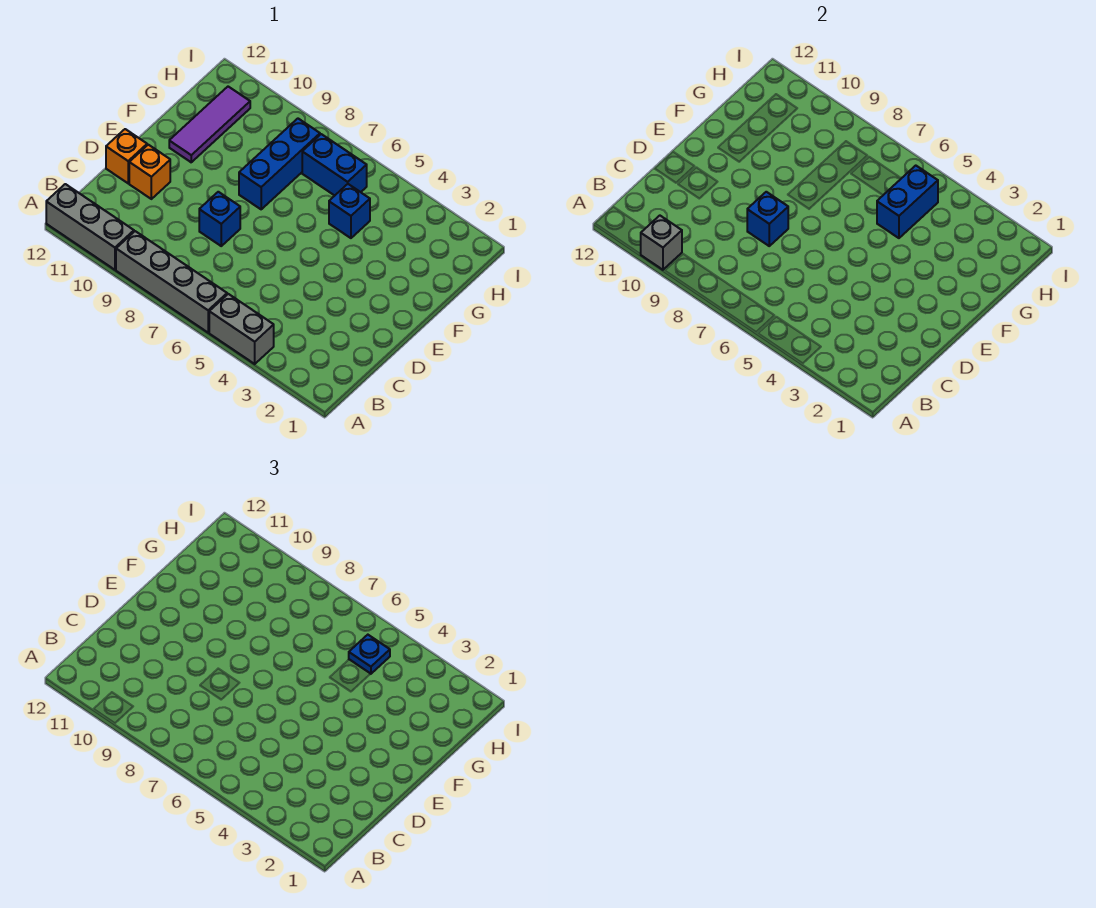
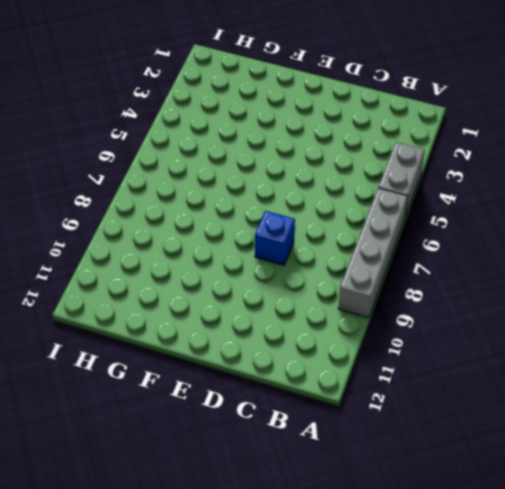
none -> grey 1x3 brick [46,184,134,270]
none -> orange 1x1 brick [129,145,170,199]
none -> orange 1x1 brick [106,129,147,183]

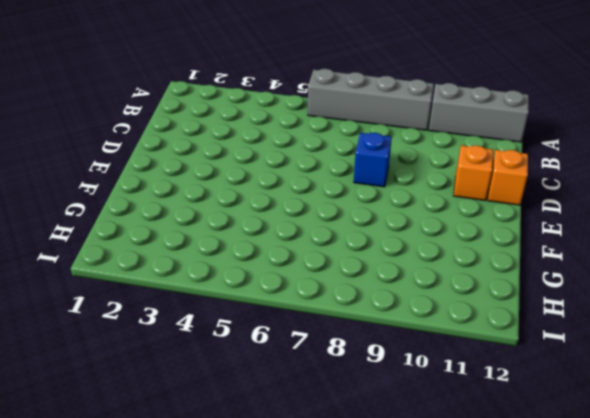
none -> grey 1x2 brick [209,294,274,364]
none -> blue 1x3 brick [239,119,320,209]
none -> purple 1x3 tile [169,87,250,162]

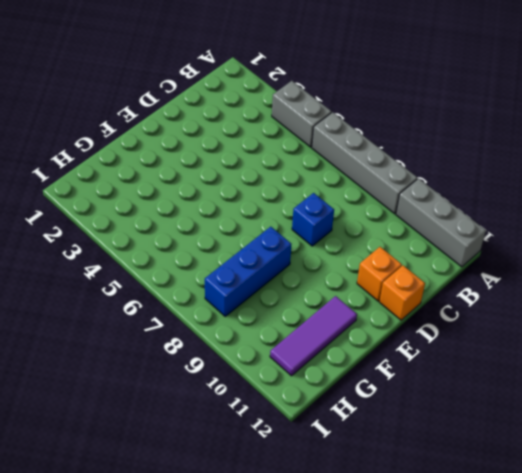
none -> blue 1x1 brick [329,184,370,238]
none -> blue 1x2 brick [302,134,367,196]
none -> grey 1x1 brick [641,216,682,270]

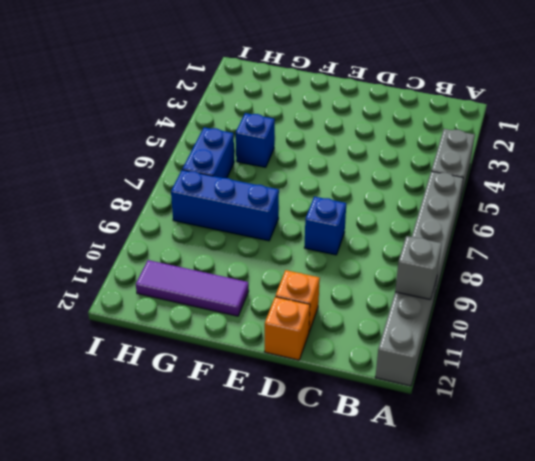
none -> blue 1x1 brick [747,192,788,246]
none -> blue 1x2 brick [877,166,938,238]
none -> blue 1x1 plate [349,635,390,674]

